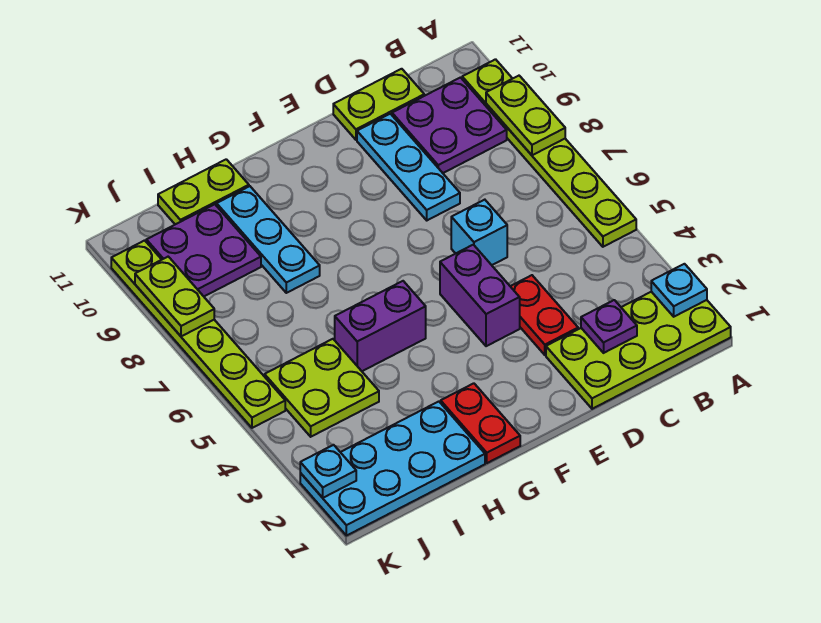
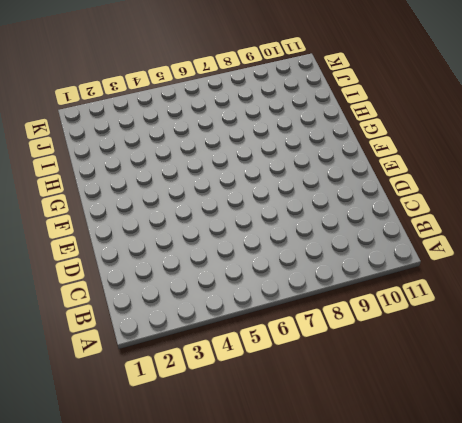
none -> lime 2x4 plate [546,292,731,409]
none -> lime 1x6 plate [462,59,636,247]
none -> purple 2x2 plate [392,78,507,173]

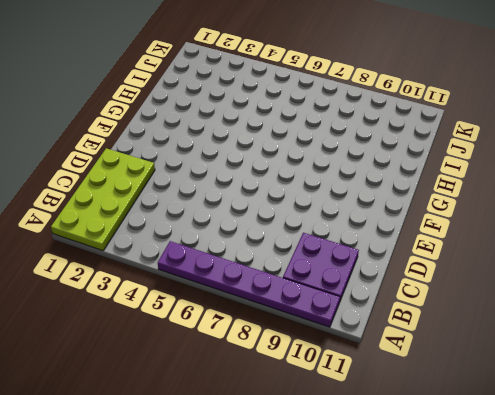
purple 1x6 plate [158,241,340,327] -> lime 1x6 plate [462,59,636,247]
none -> lime 1x2 plate [333,69,424,140]
none -> red 1x2 plate [510,275,578,355]
none -> cyan 1x1 brick [451,200,507,265]

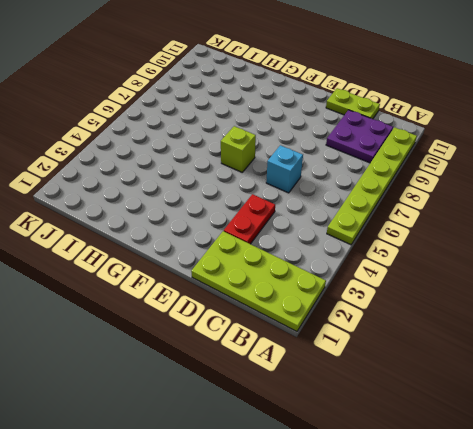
lime 1x1 brick [221,126,256,172] -> none
none -> cyan 1x3 plate [357,114,460,220]
none -> purple 1x2 brick [440,245,520,346]
none -> red 1x2 plate [441,383,520,463]

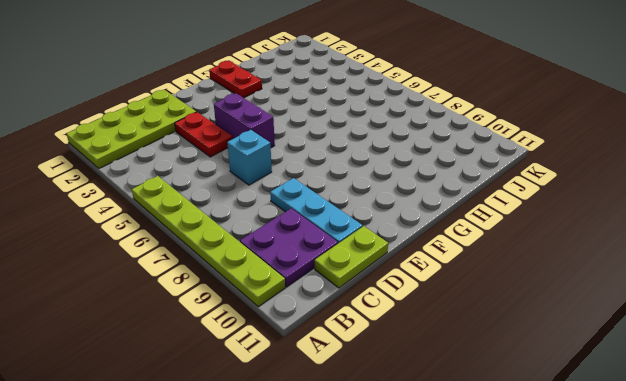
none -> purple 1x2 brick [335,281,426,371]
none -> cyan 2x4 plate [300,401,485,536]
none -> cyan 1x3 plate [217,186,320,293]

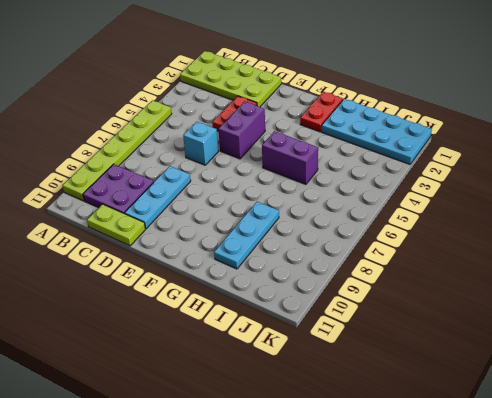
none -> lime 1x2 plate [158,159,249,224]
none -> lime 2x2 plate [265,339,379,437]
none -> purple 2x2 plate [146,204,261,296]

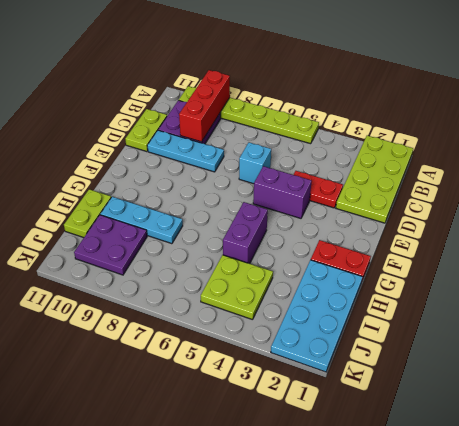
red 1x3 brick [179,70,230,142] -> lime 1x2 plate [486,76,565,155]
none -> lime 1x6 plate [111,240,285,428]
none -> cyan 1x1 plate [651,264,707,317]
none -> purple 1x1 plate [581,300,637,353]

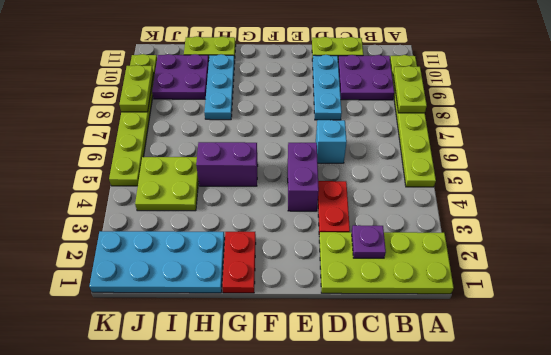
none -> cyan 1x1 plate [651,264,707,317]
none -> cyan 1x1 plate [300,445,356,498]

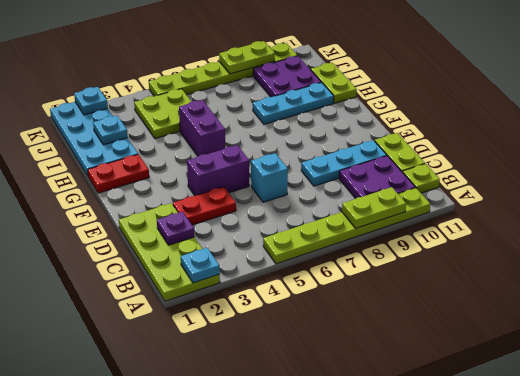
lime 1x1 plate [403,164,440,193] -> none
cyan 1x1 plate [93,116,128,145] -> none

